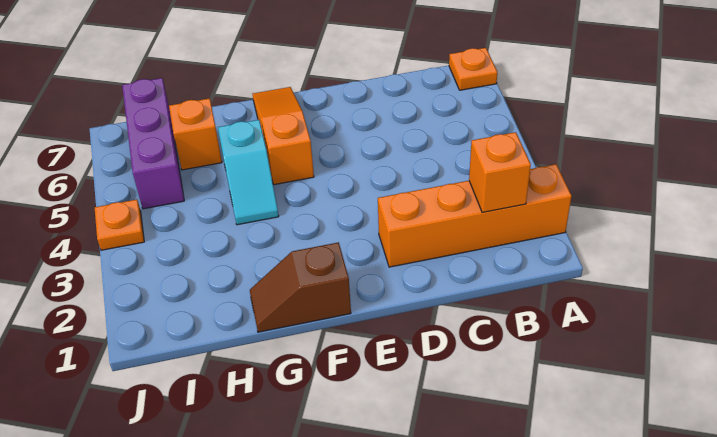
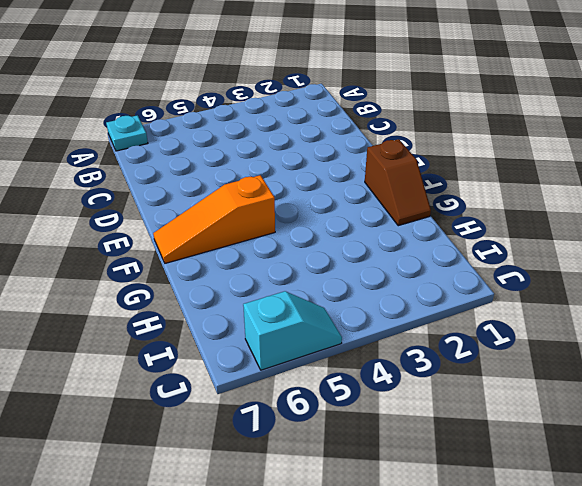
cyan 1x1 plate [106,115,148,151] -> orange 1x1 plate [449,48,497,90]
cyan 1x2 slope [243,291,342,370] -> cyan 1x2 slope moved to [218,120,279,225]
none -> orange 1x4 brick [378,164,572,267]
none -> orange 1x1 brick [169,98,222,170]

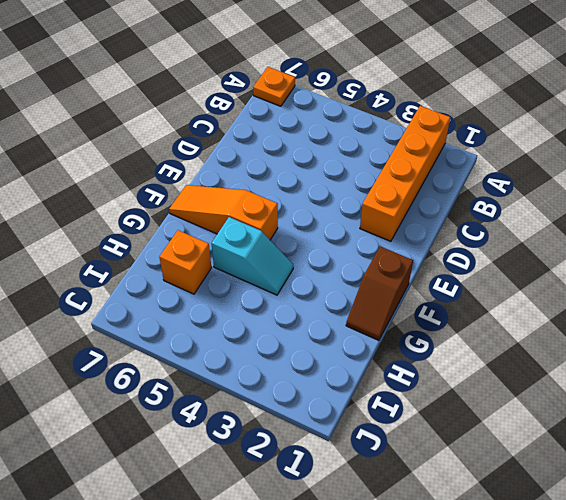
none -> purple 1x3 brick [122,78,184,209]
none -> orange 1x1 plate [95,199,144,250]

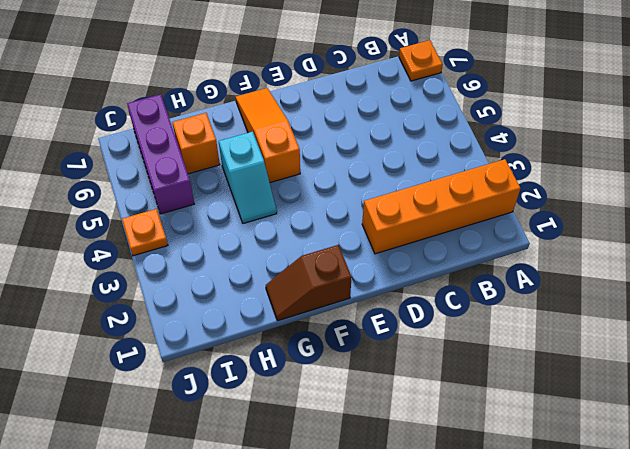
none -> orange 1x1 brick [469,132,531,213]

